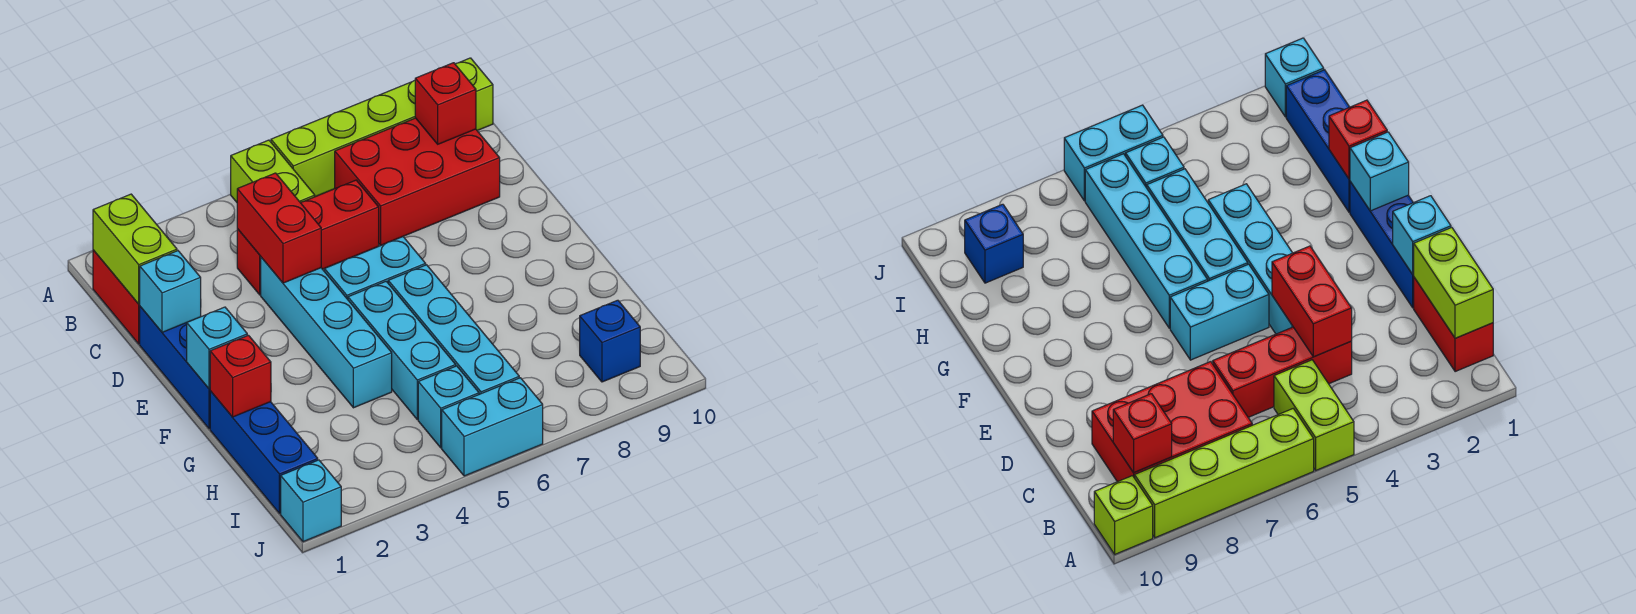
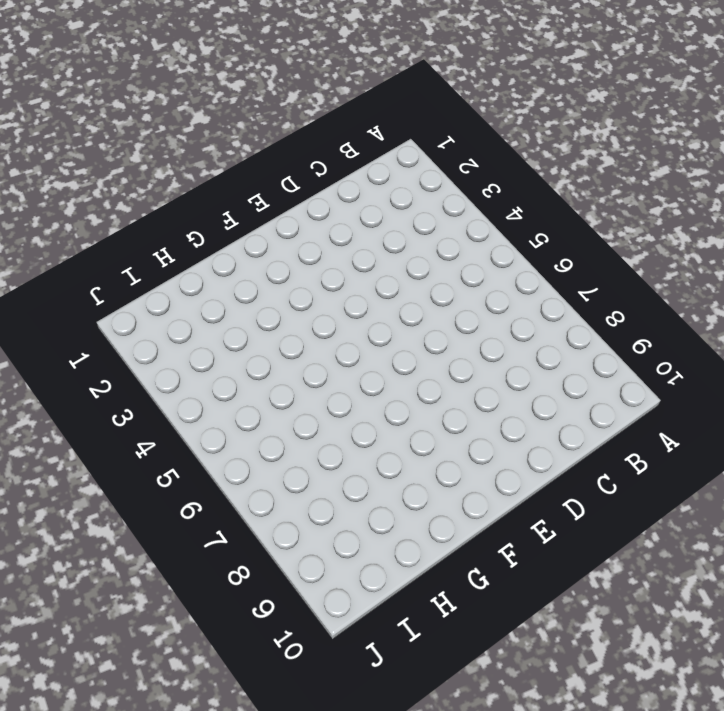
none -> lime 1x2 brick [231,140,315,202]
none -> lime 1x4 brick [271,80,415,197]
none -> lime 1x1 brick [455,58,493,131]

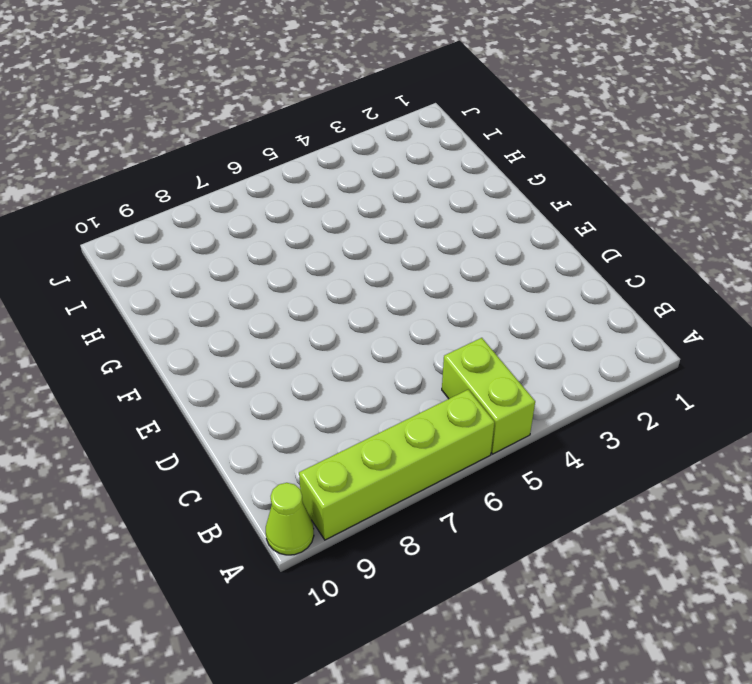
lime 1x1 cone [266,483,314,555] -> lime 1x1 brick [455,58,493,131]
none -> red 1x2 brick [93,250,140,344]
none -> red 2x3 brick [335,118,500,246]
none -> red 1x3 brick [237,180,379,295]

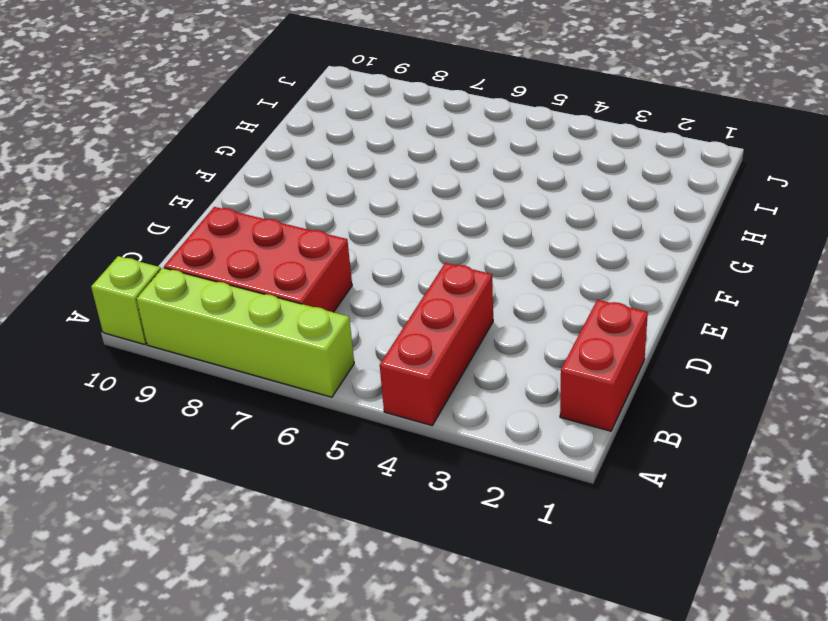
red 1x3 brick [380,263,493,425] -> red 1x3 brick turned to [237,180,379,295]
none -> lime 1x2 brick [231,140,315,202]
none -> blue 1x3 brick [140,307,210,429]
none -> cyan 1x4 brick [261,257,392,408]

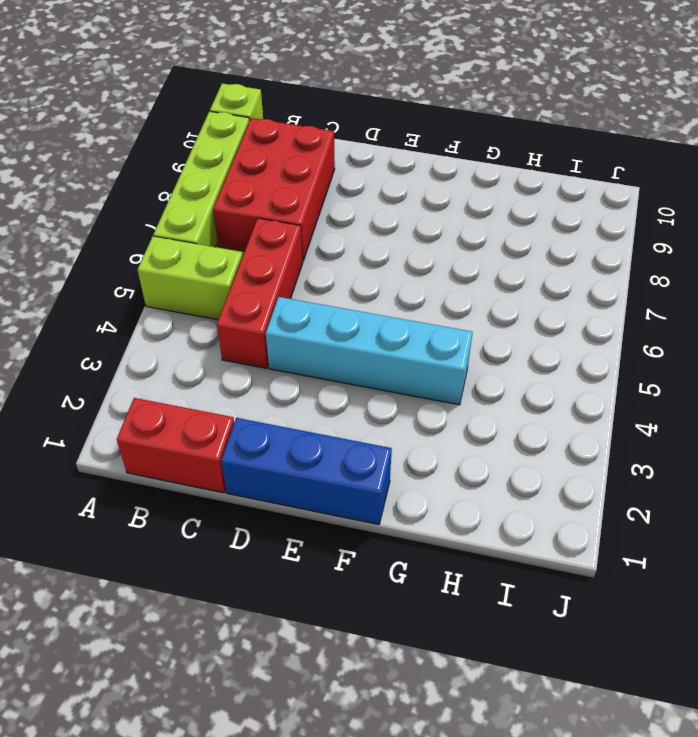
none -> cyan 1x2 brick [324,237,426,299]
none -> cyan 1x3 brick [348,281,456,419]
none -> cyan 1x4 brick [388,265,519,394]

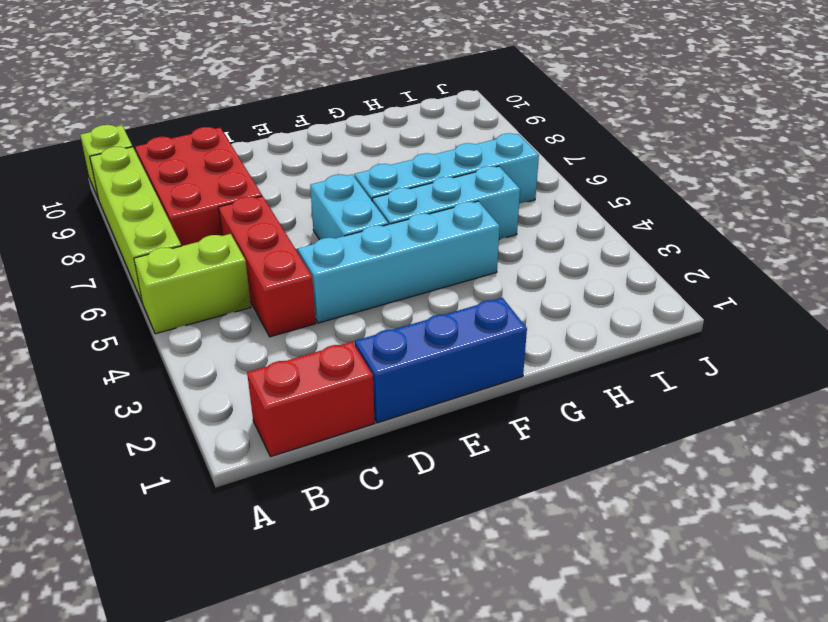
none -> blue 1x3 brick [210,391,318,514]
none -> cyan 1x1 brick [418,366,479,448]
none -> blue 1x1 brick [580,300,640,382]

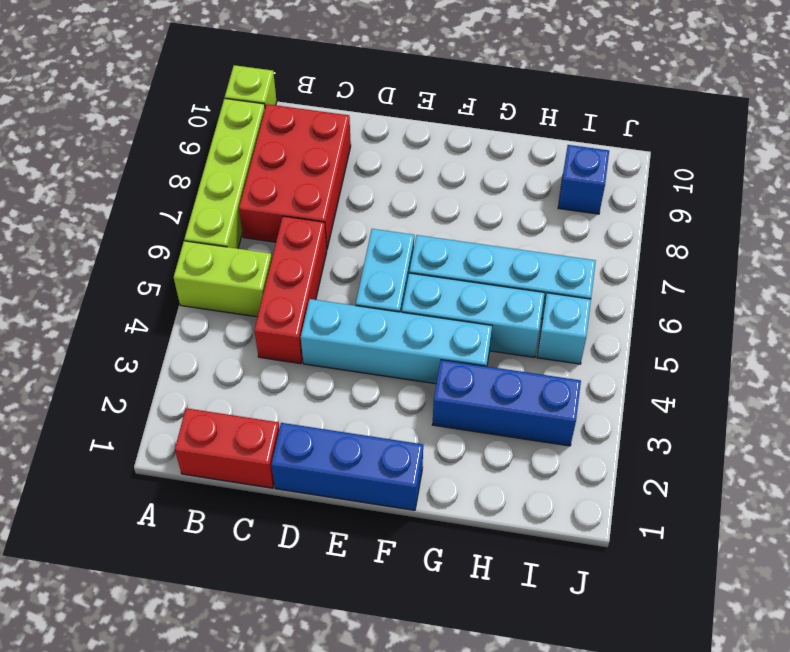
blue 1x3 brick [432,360,581,446] -> blue 1x3 brick moved to [210,391,318,514]
none -> cyan 1x1 brick [281,460,341,542]
none -> cyan 1x2 brick [442,378,543,476]
none -> lime 1x2 brick [93,194,177,304]

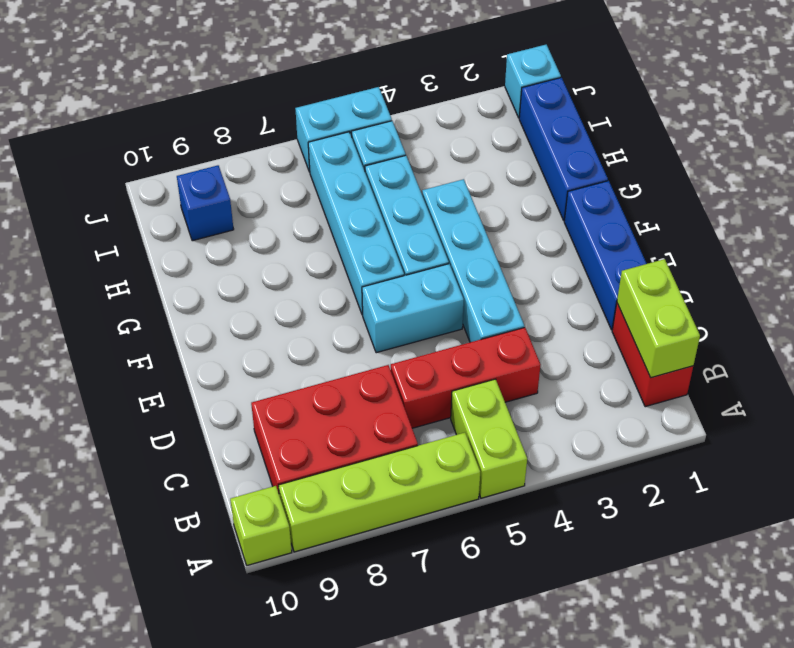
none -> red 1x1 brick [415,63,476,144]
none -> red 1x2 brick [237,173,321,283]
none -> cyan 1x1 brick [140,251,201,332]

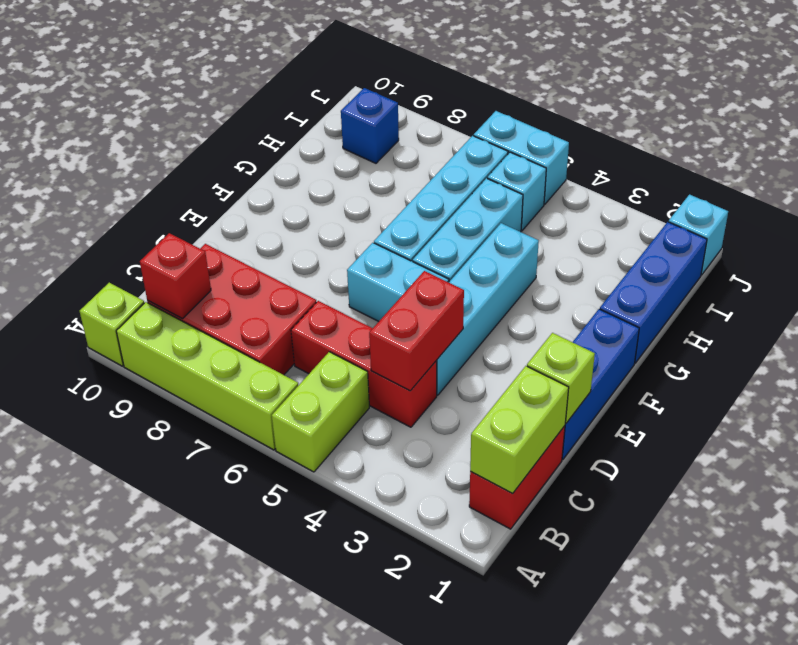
lime 1x1 brick [527,333,595,423] -> cyan 1x1 brick [140,251,201,332]
none -> cyan 1x1 brick [187,307,247,389]
none -> red 1x1 brick [210,335,271,417]

